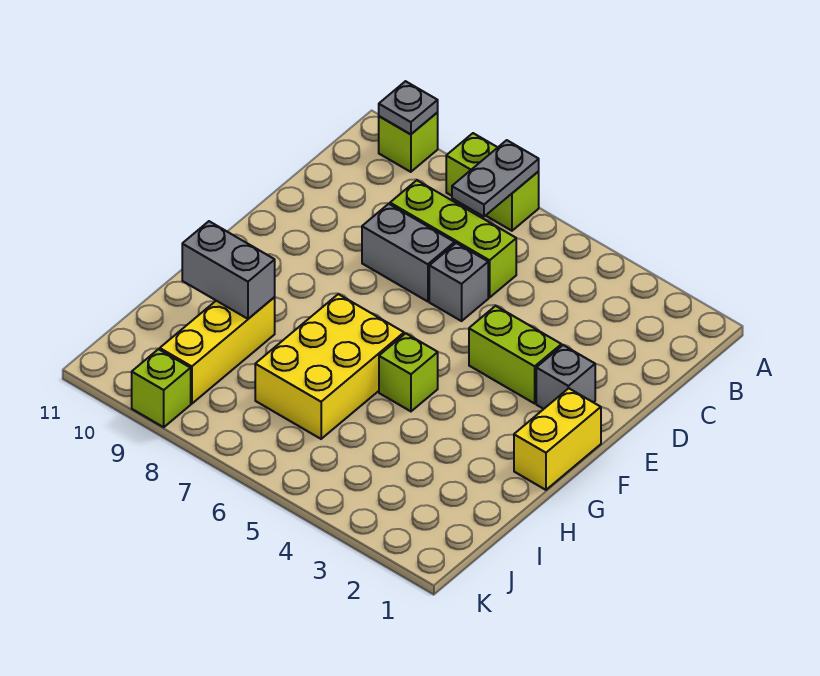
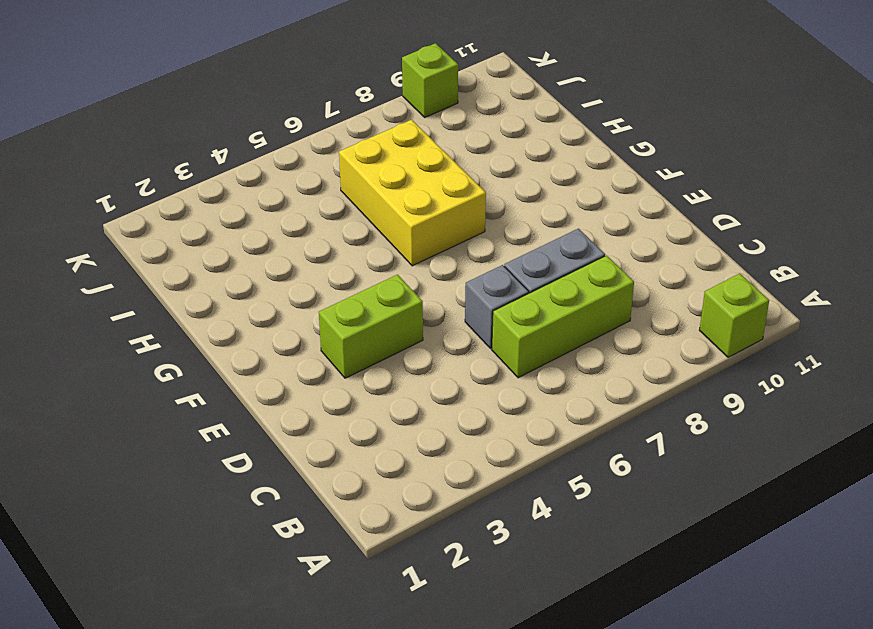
none -> lime 1x2 brick [446,133,539,231]
none -> grey 1x1 brick [536,345,595,409]
none -> yellow 1x2 brick [514,388,601,490]

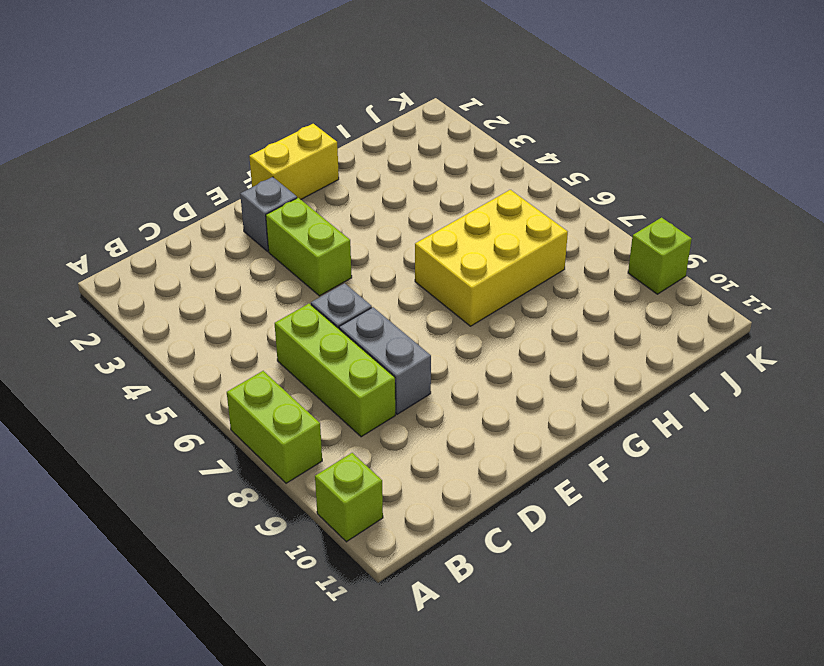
none -> lime 1x1 brick [379,333,438,411]
none -> yellow 1x3 brick [160,297,275,404]
none -> grey 1x2 plate [452,140,539,217]

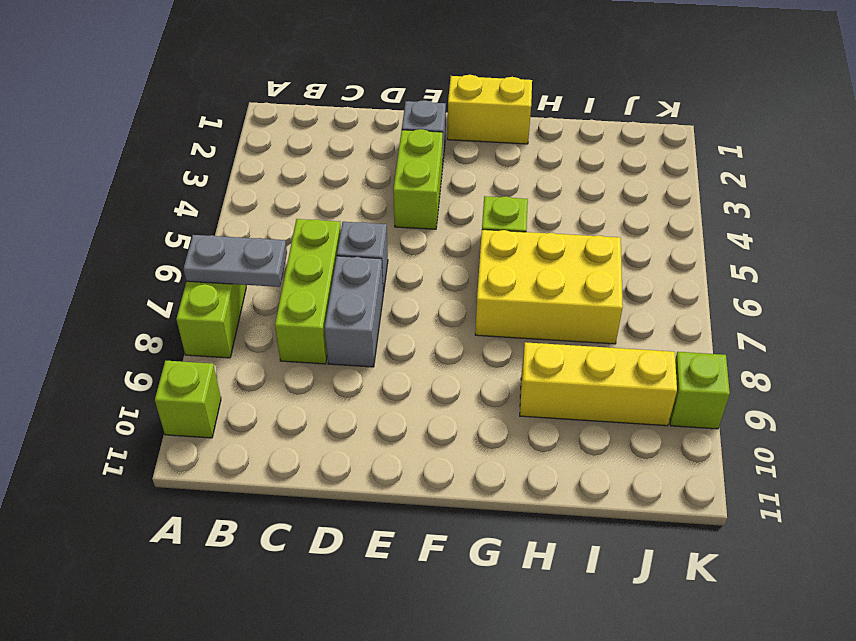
none -> grey 1x1 plate [379,81,438,134]
none -> grey 1x2 brick [182,221,275,319]

